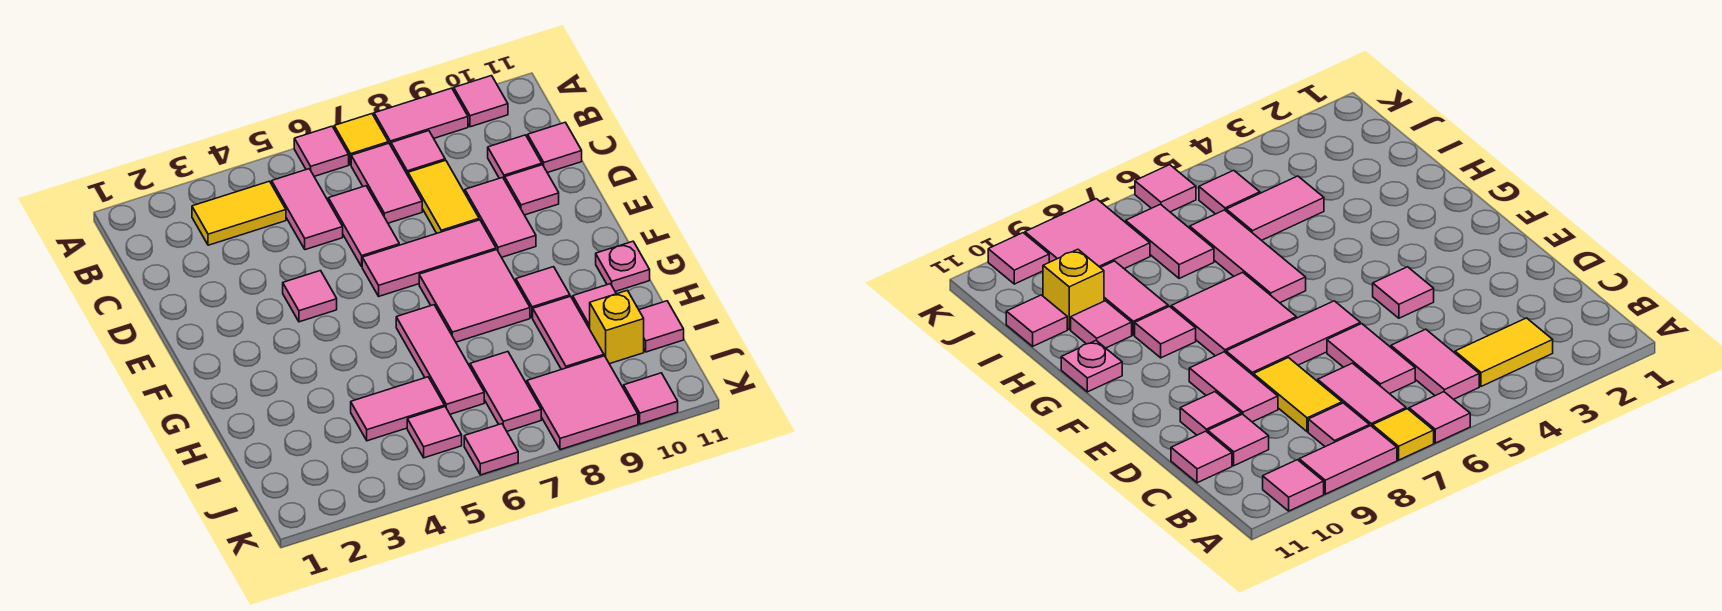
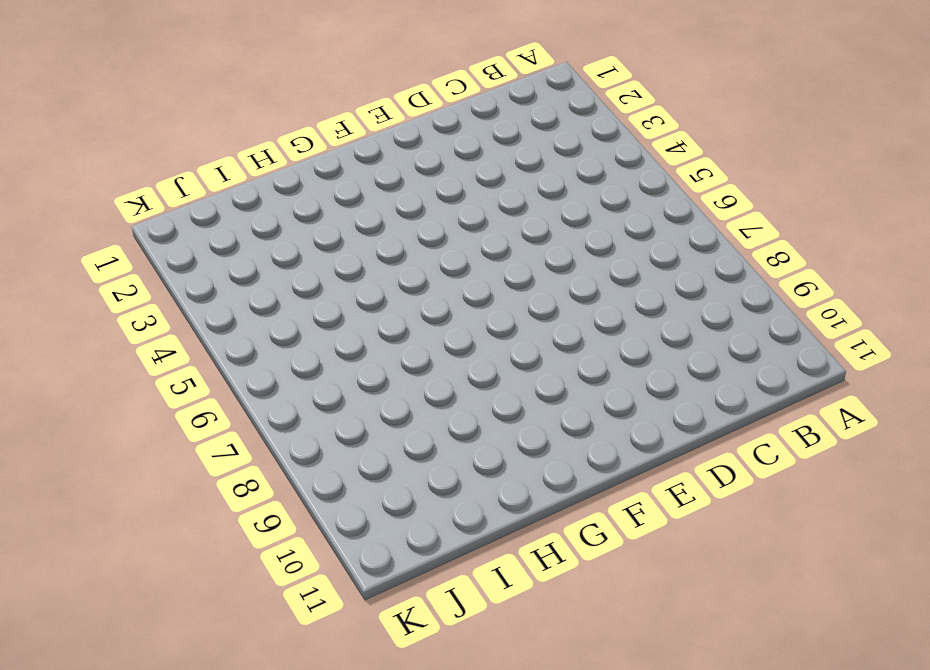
none -> pink 1x1 tile [294,126,349,176]
none -> yellow 1x1 tile [334,114,388,165]
none -> pink 1x2 tile [374,88,468,145]
none -> pink 1x1 tile [454,76,508,127]

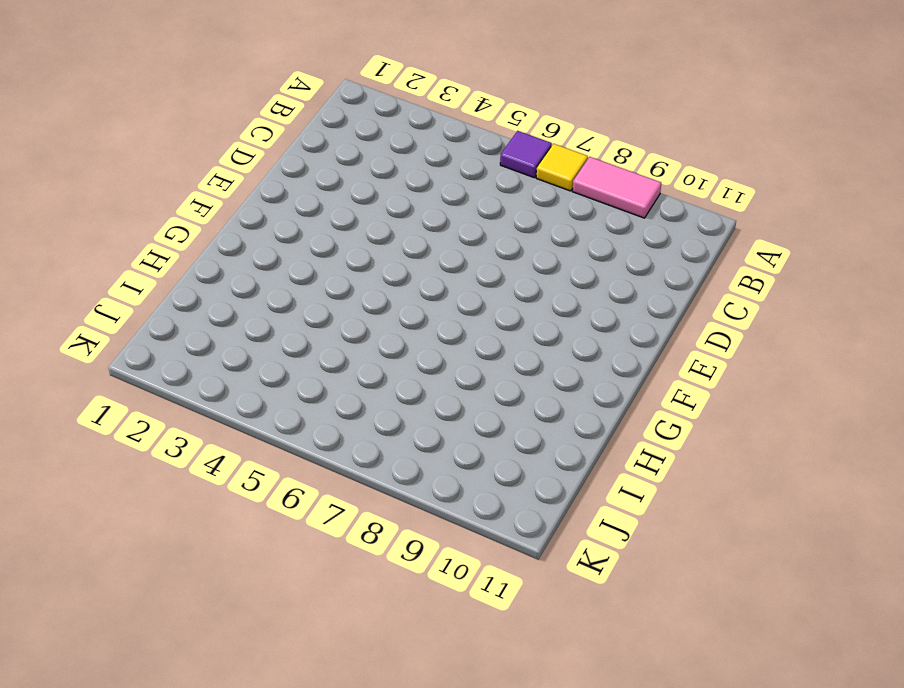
purple 1x1 tile [500,131,552,178] -> pink 1x1 tile [294,126,349,176]
none -> pink 1x1 tile [454,76,508,127]
none -> yellow 1x2 tile [192,181,286,245]
none -> pink 1x2 tile [272,169,343,250]
none -> pink 1x2 tile [351,143,422,223]

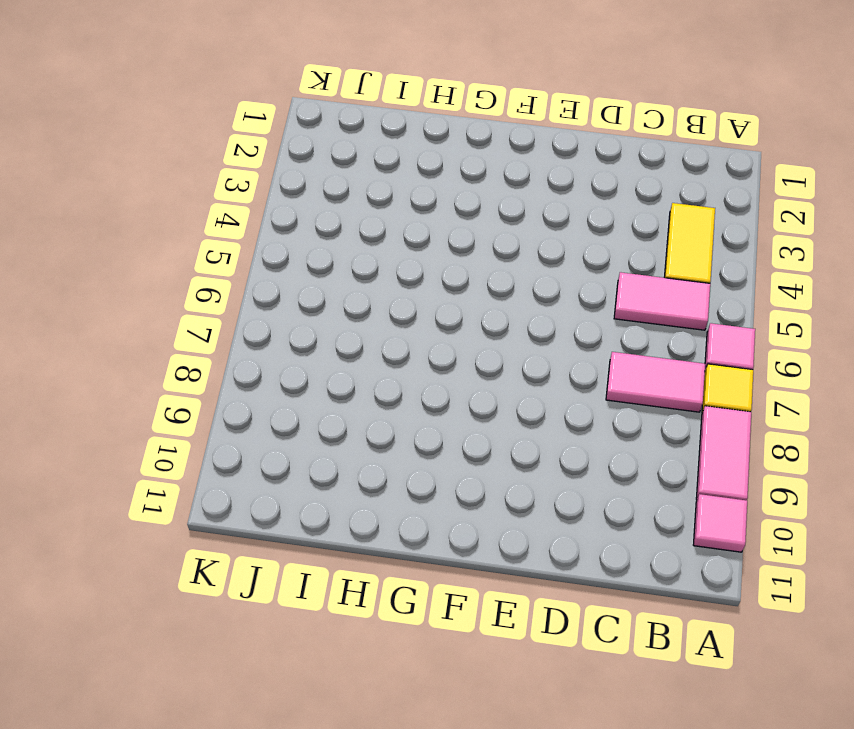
none -> pink 1x1 tile [391,131,445,175]
none -> pink 1x2 tile [328,186,399,266]
none -> yellow 1x2 tile [408,160,479,233]
none -> pink 1x1 tile [488,135,542,180]

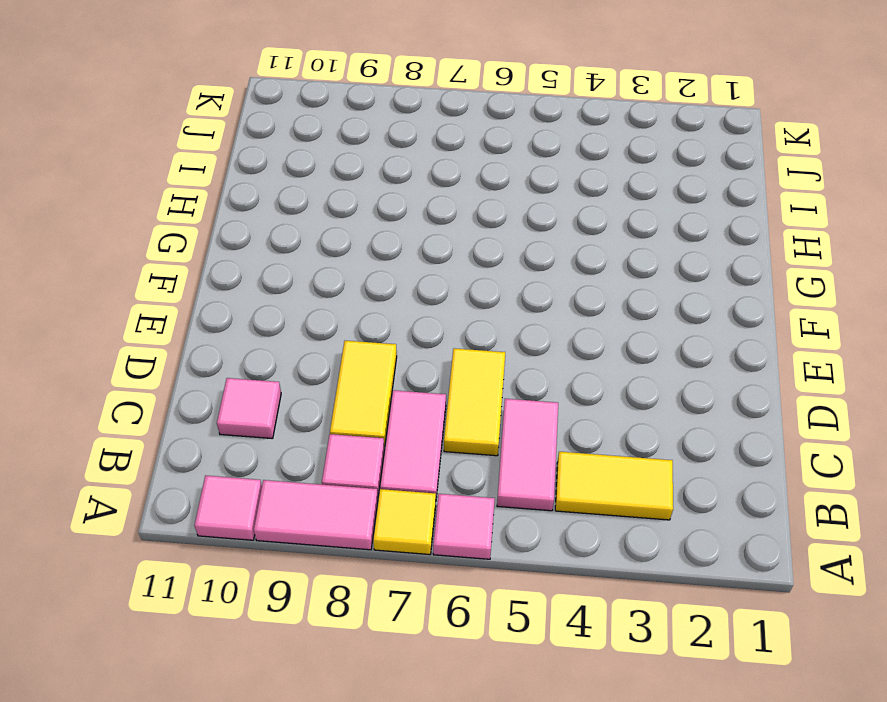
yellow 1x2 tile [444,348,505,456] -> pink 1x2 tile [328,186,399,266]
none -> pink 1x1 tile [528,122,582,173]
none -> pink 1x2 tile [465,177,536,257]
none -> pink 1x1 tile [505,165,559,215]
none -> pink 1x1 tile [283,271,337,322]

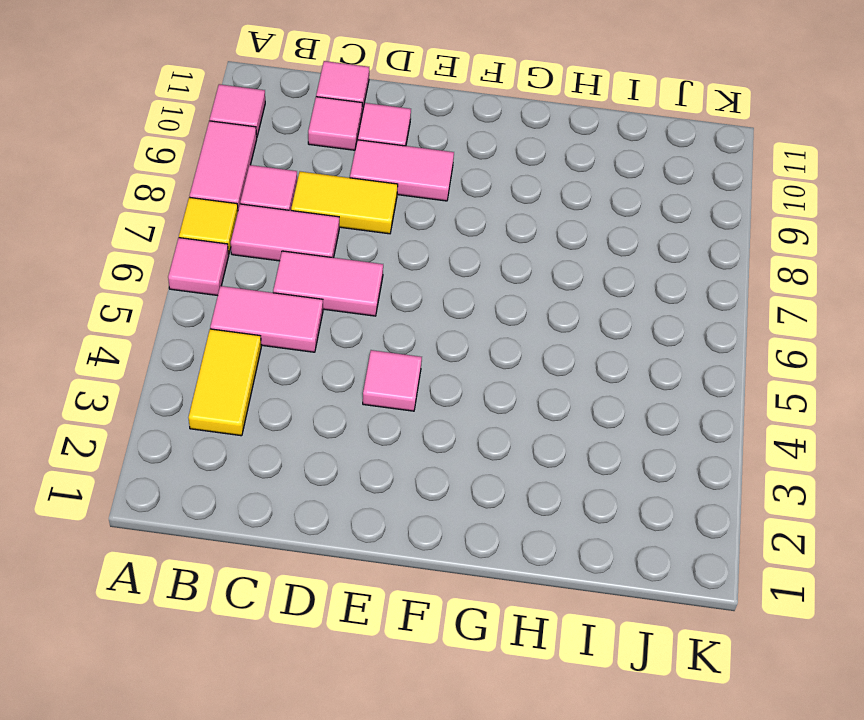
none -> pink 1x3 tile [362,220,496,296]
none -> pink 2x2 tile [419,250,530,342]
none -> pink 1x3 tile [396,305,484,414]
none -> pink 1x1 tile [516,267,570,318]

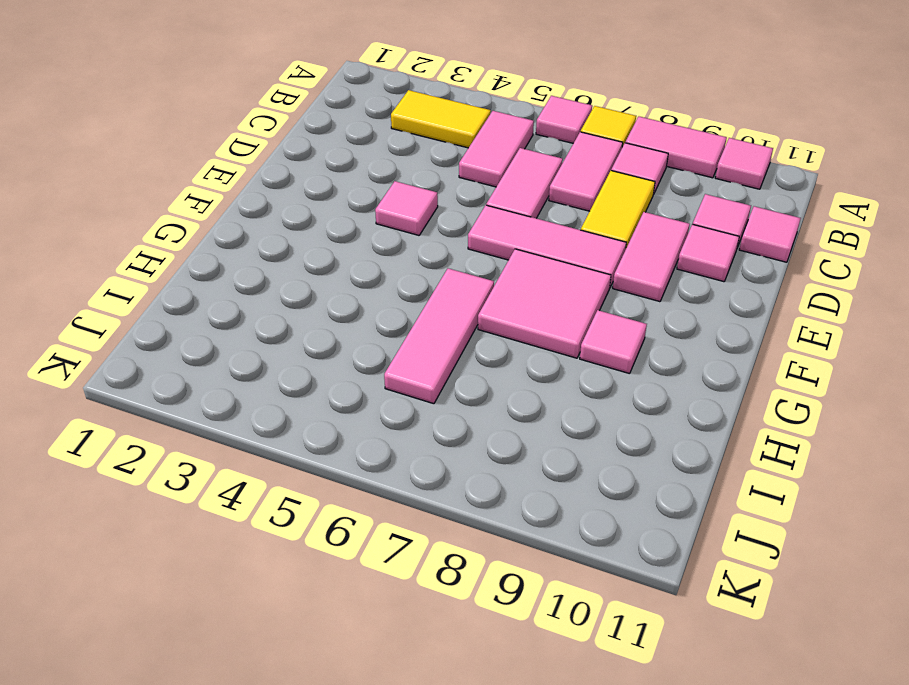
none -> pink 1x1 plate [596,241,650,292]
none -> pink 1x2 tile [533,296,604,370]
none -> pink 1x1 tile [573,284,616,329]
none -> pink 1x2 tile [351,377,445,441]

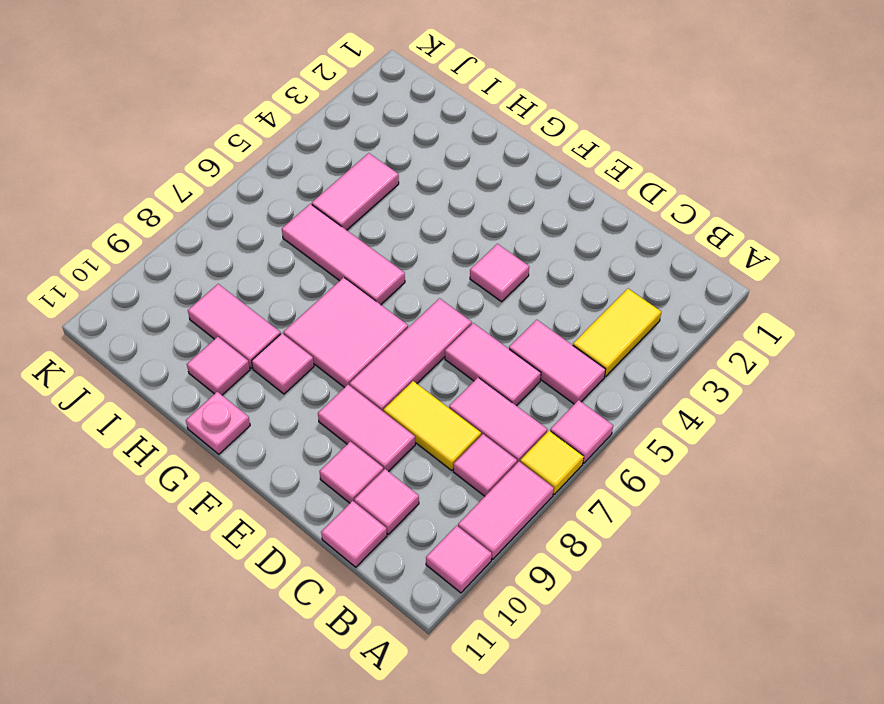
none -> pink 1x2 tile [470,352,541,431]
none -> yellow 1x1 brick [590,290,644,364]
none -> pink 1x1 tile [639,301,684,352]
none -> pink 1x1 tile [407,407,462,458]

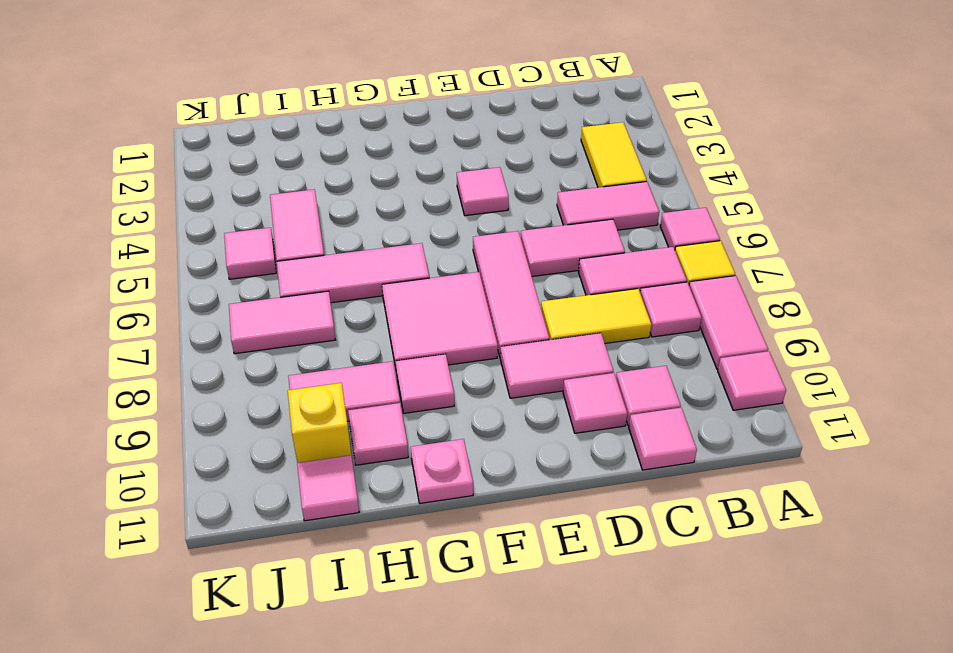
none -> pink 2x2 tile [527,356,638,450]
none -> pink 1x1 tile [464,424,518,475]
none -> pink 1x1 tile [624,373,678,424]

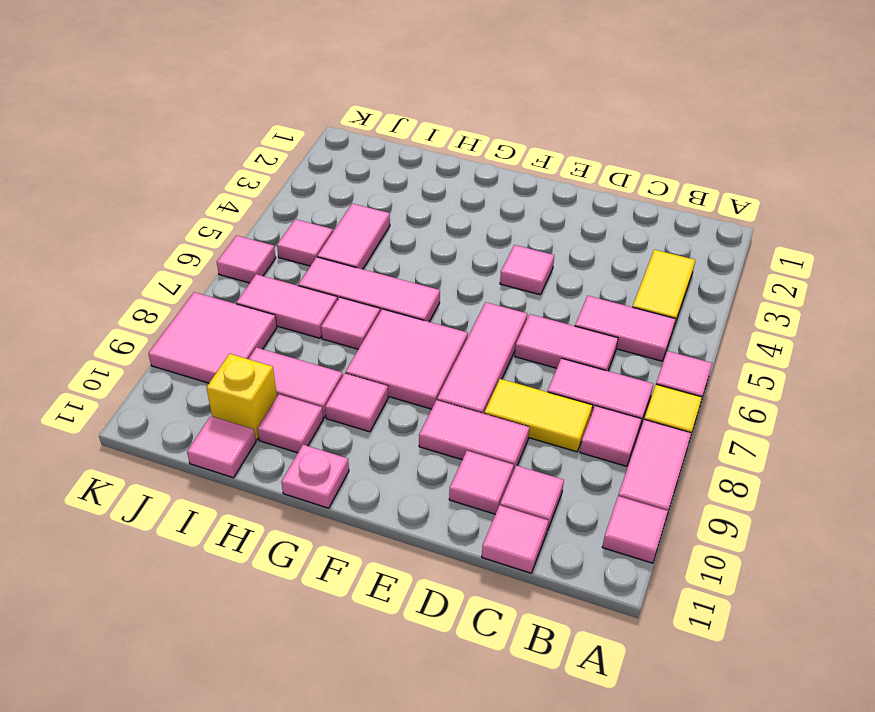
pink 1x1 tile [321,297,380,349] -> pink 1x1 tile moved to [624,373,678,424]

